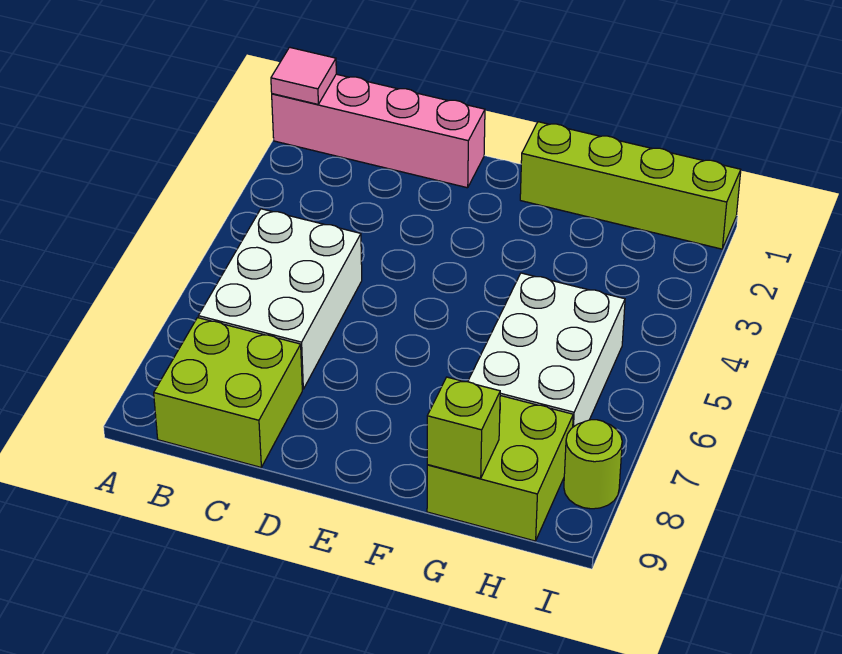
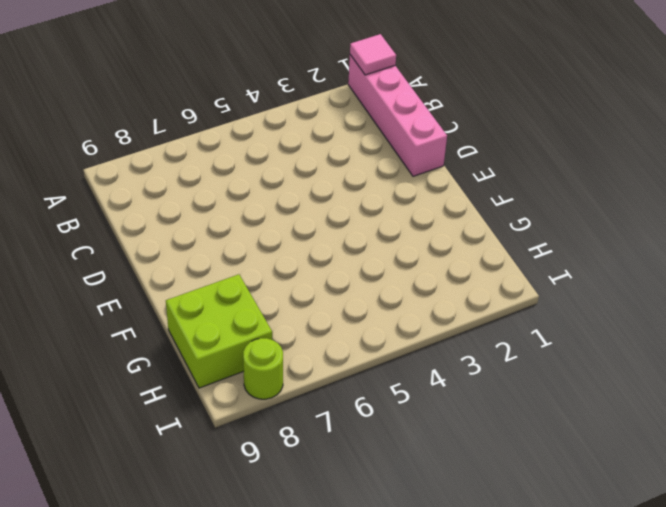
none -> white 2x3 brick [198,209,362,389]
none -> lime 2x2 brick [154,318,302,467]

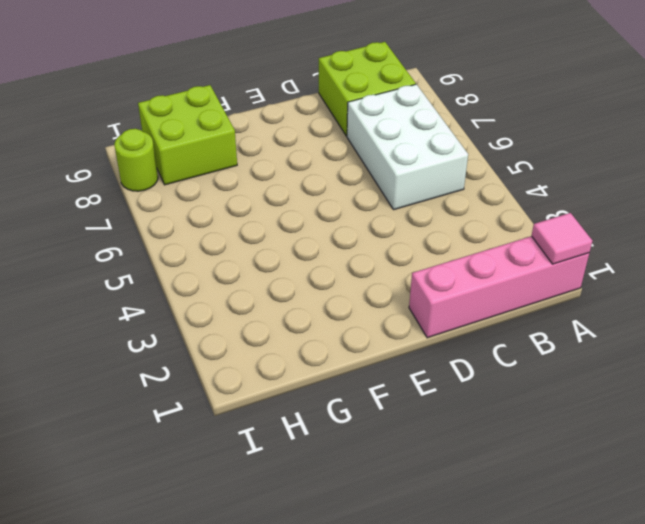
none -> lime 1x4 brick [520,122,741,249]
none -> white 2x3 brick [468,273,625,427]

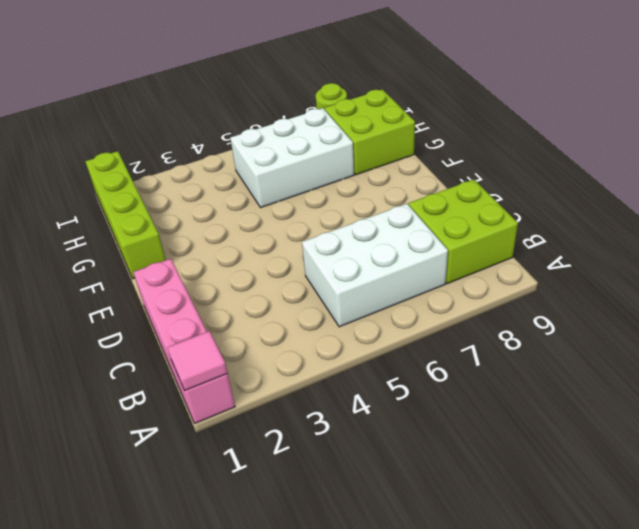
none -> lime 1x1 brick [427,377,500,478]

